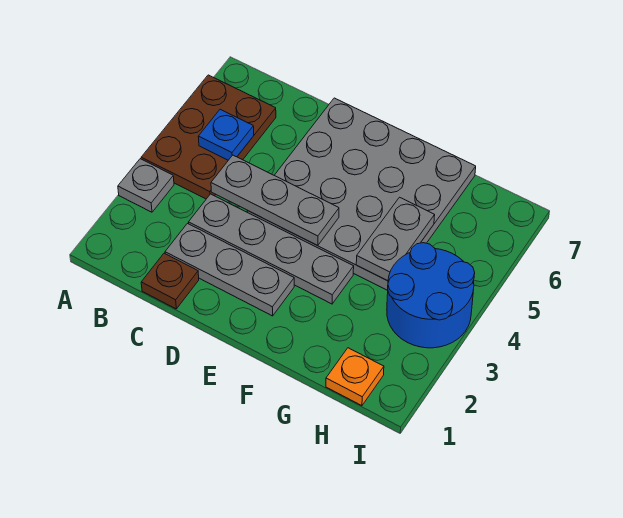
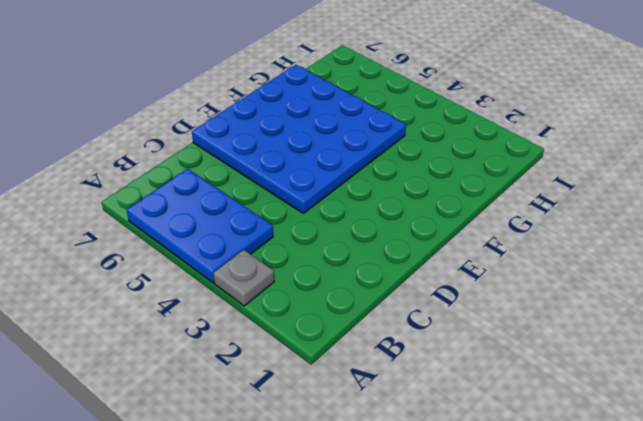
blue 2x3 plate [127,169,273,283] -> brown 2x3 plate [141,75,276,199]
blue 4x4 plate [192,65,406,213] -> grey 4x4 plate [247,98,476,290]
none -> brown 1x1 plate [141,253,199,309]
none -> grey 1x3 plate [165,224,294,316]

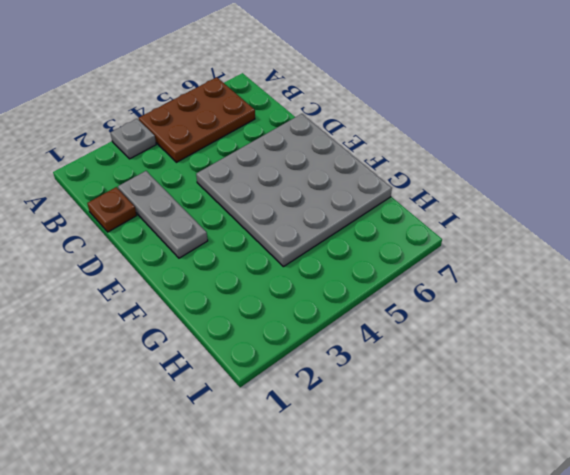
none -> grey 1x4 plate [189,194,354,304]
none -> orange 1x1 plate [326,348,384,406]

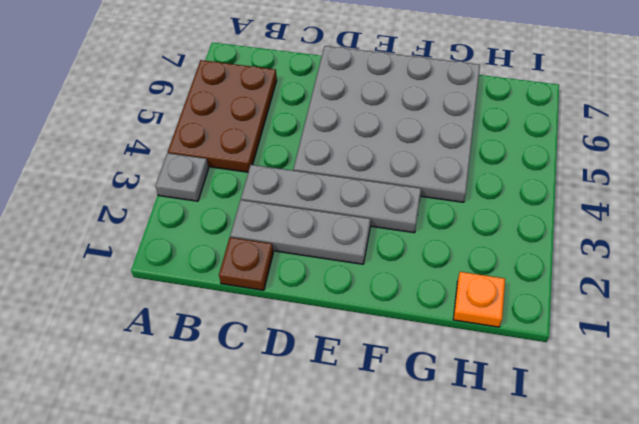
none -> blue 2x2 round brick [387,243,475,348]
none -> blue 1x1 plate [198,109,254,160]

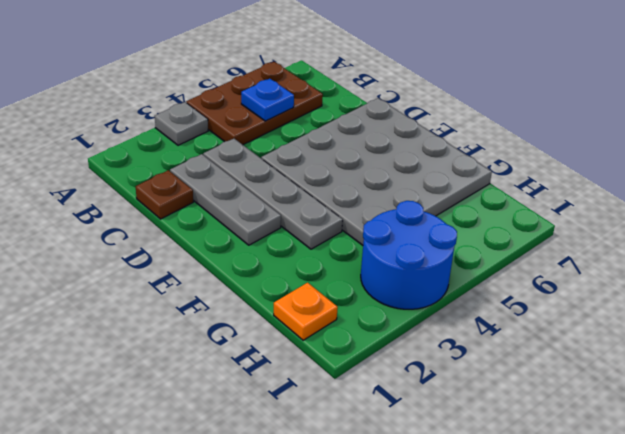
none -> grey 1x3 plate [211,155,339,246]
none -> grey 1x2 plate [356,197,435,281]

